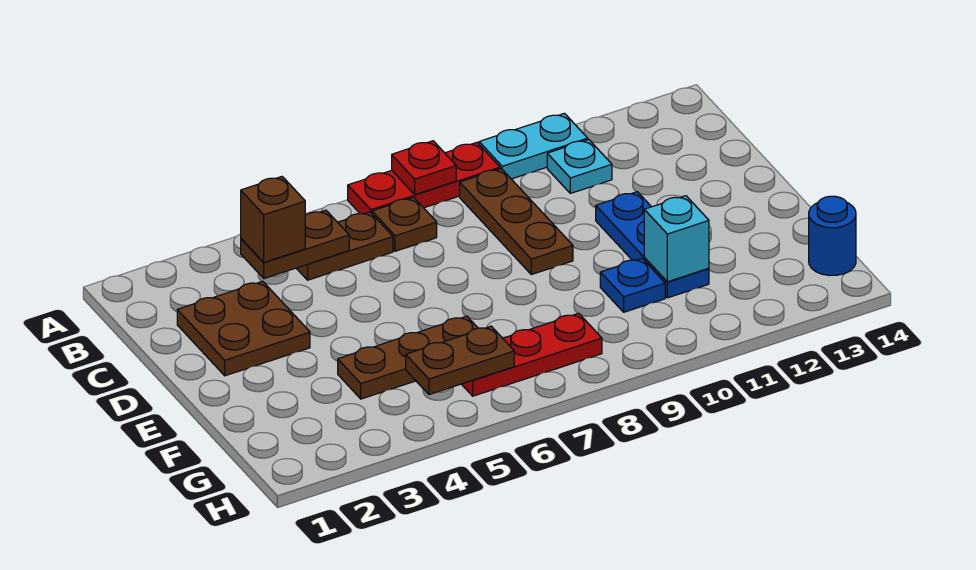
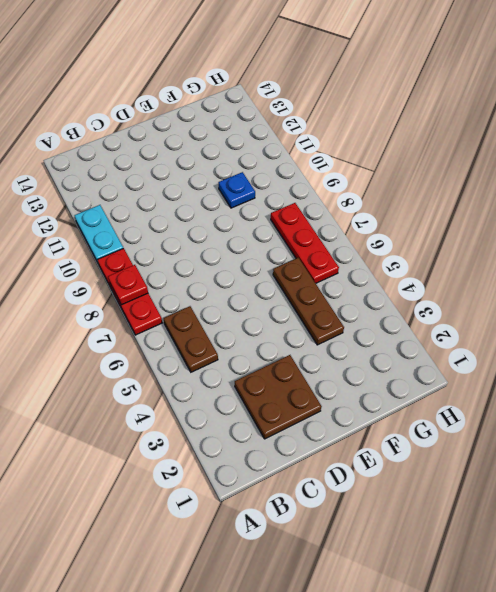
none -> brown 1x1 plate [372,197,437,251]
none -> brown 1x3 plate [460,169,573,275]
none -> cyan 1x1 plate [547,140,612,193]

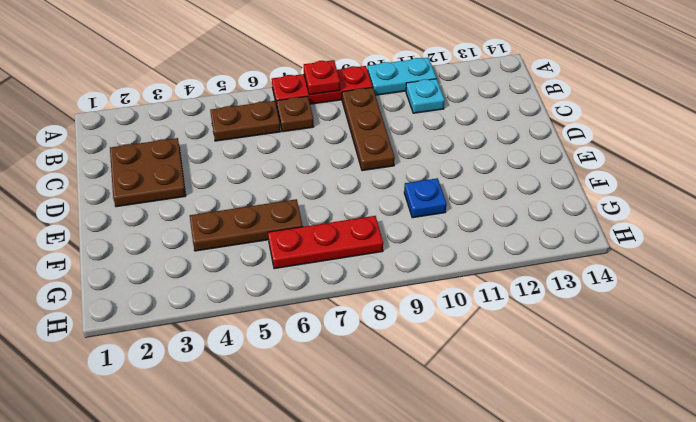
none -> blue 1x3 plate [596,192,709,298]
none -> blue 1x1 round brick [809,196,856,276]
none -> brown 1x2 plate [241,210,349,279]

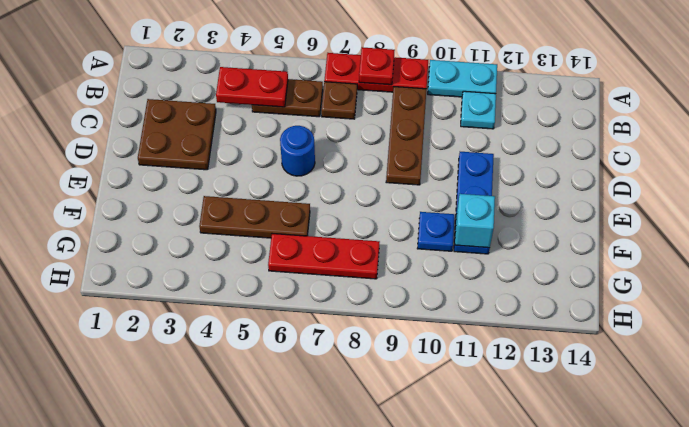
red 1x2 plate [216,67,288,107] -> brown 1x2 plate [241,210,349,279]
blue 1x1 round brick [280,126,315,176] -> blue 1x1 round brick moved to [809,196,856,276]
none -> brown 1x2 plate [406,326,514,395]
none -> brown 1x1 brick [241,177,305,262]

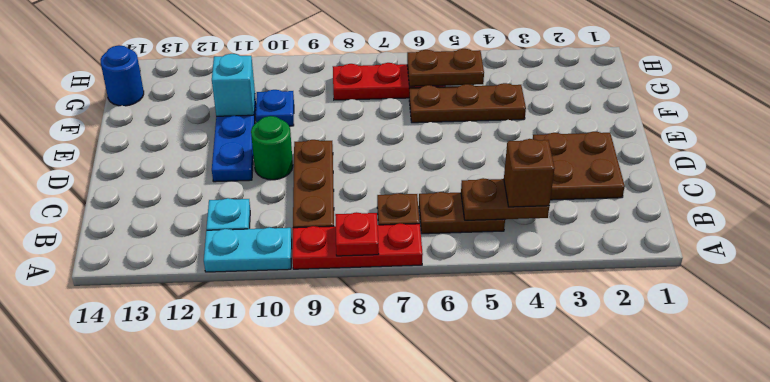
green 1x1 round brick [251,116,293,180] -> none

